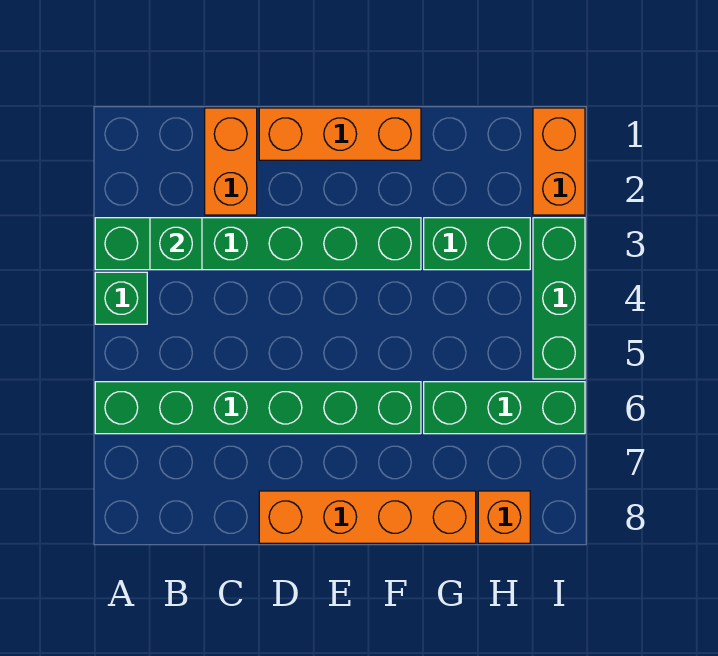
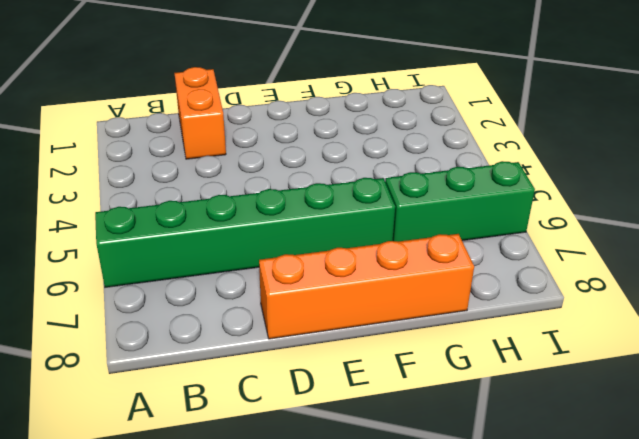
none -> green 1x6 brick [95,218,421,270]
none -> green 1x1 brick [95,272,147,324]
none -> orange 1x3 brick [259,108,421,160]

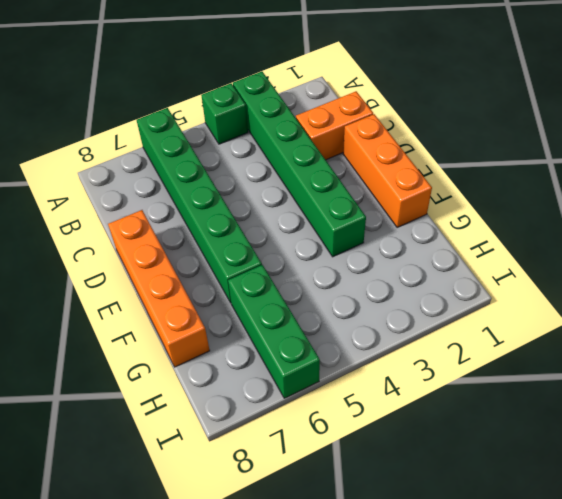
none -> green 1x2 brick [424,218,530,270]
none -> orange 1x1 brick [478,491,530,543]
none -> orange 1x2 brick [533,108,585,215]

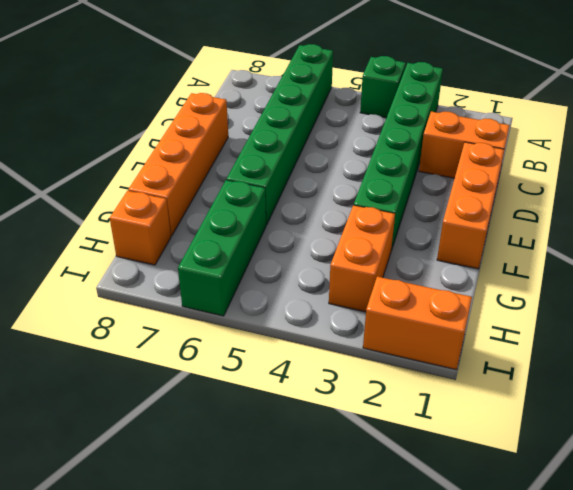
orange 1x2 brick [329,205,395,312] -> green 1x2 brick [424,218,530,270]
none -> green 1x3 brick [533,218,585,379]
none -> green 1x1 brick [150,218,202,270]

